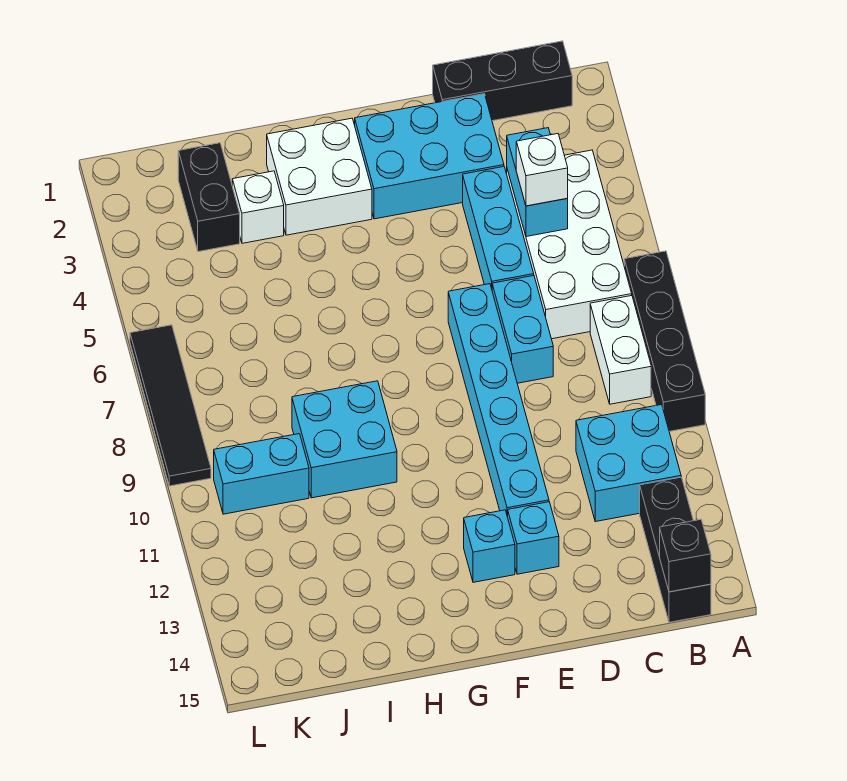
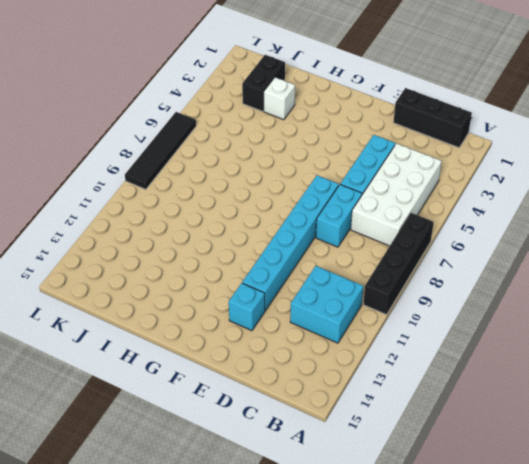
none -> white 1x2 brick [590,296,651,404]
none -> black 1x3 brick [640,477,711,622]
none -> cyan 2x3 brick [355,94,504,219]

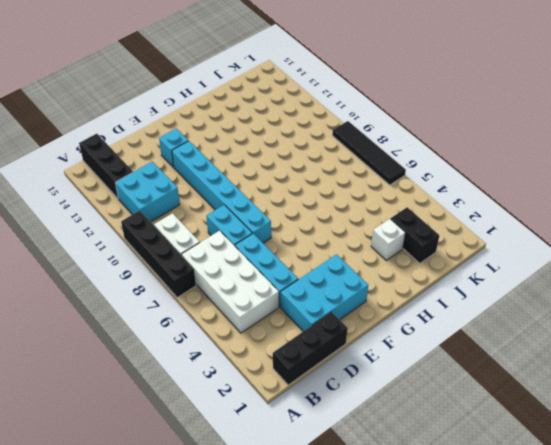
none -> cyan 1x1 brick [464,510,515,582]
none -> white 2x2 brick [267,118,372,235]
none -> cyan 2x2 brick [292,381,397,498]

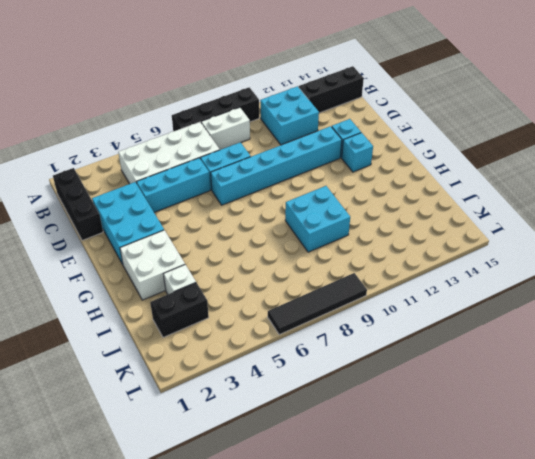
none -> cyan 1x2 brick [214,434,309,514]
none -> black 1x1 brick [660,519,711,592]
none -> cyan 1x2 brick [507,128,568,237]

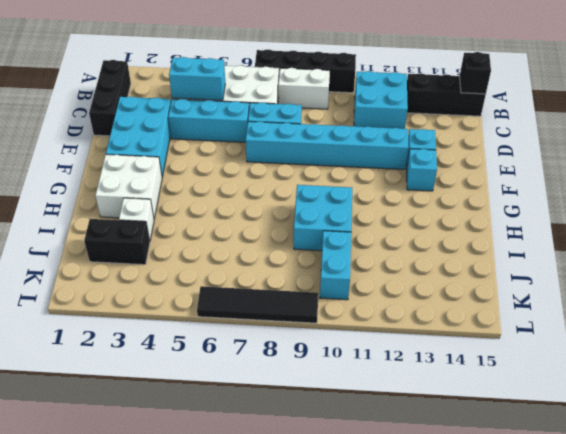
none -> white 1x1 brick [516,134,568,206]

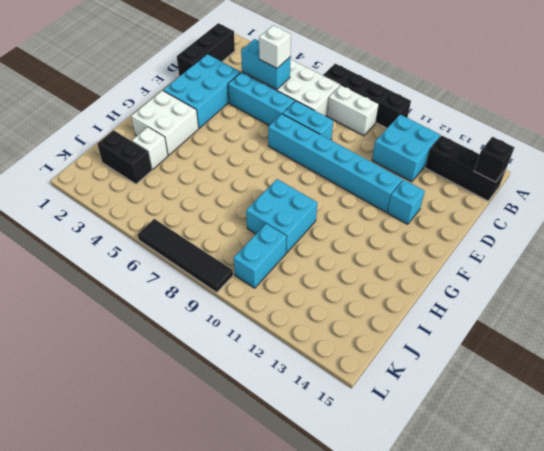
none -> cyan 1x1 brick [464,510,515,582]

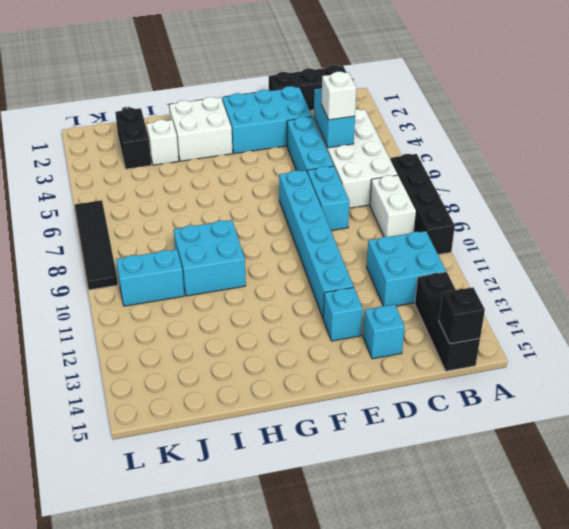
cyan 1x1 brick [363,304,405,359] -> cyan 1x1 brick moved to [464,510,515,582]

